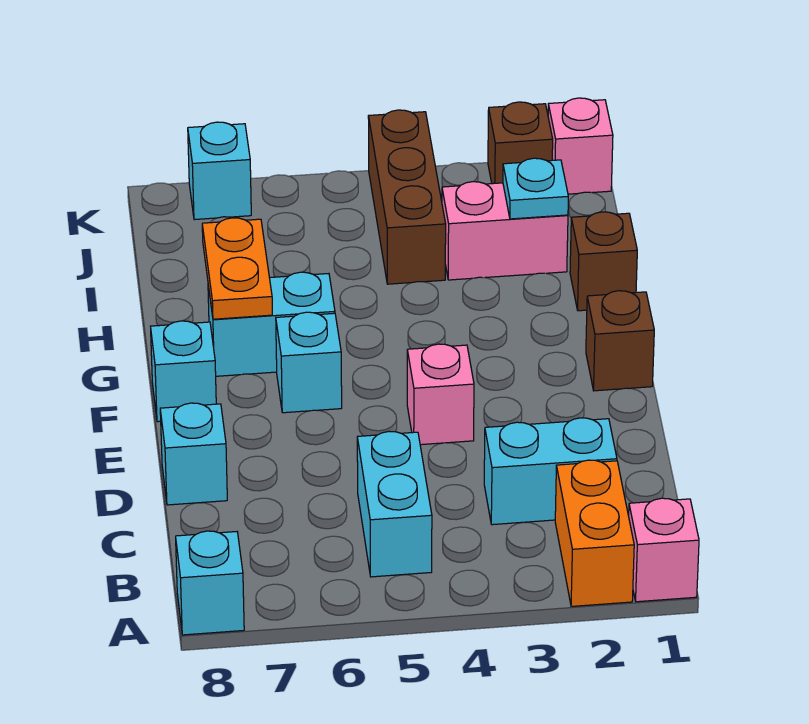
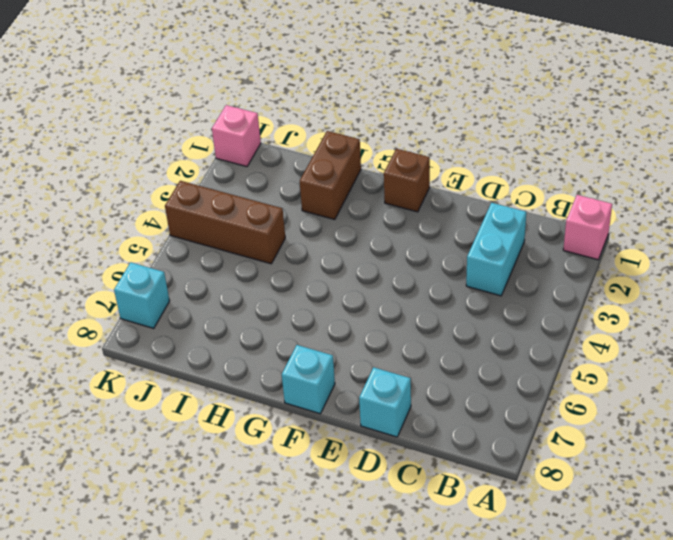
brown 1x2 brick [300,131,361,220] -> brown 1x1 brick [570,212,637,311]
none -> orange 1x2 brick [555,460,634,606]
none -> cyan 1x1 brick [176,531,244,635]
none -> cyan 1x2 brick [357,432,432,577]

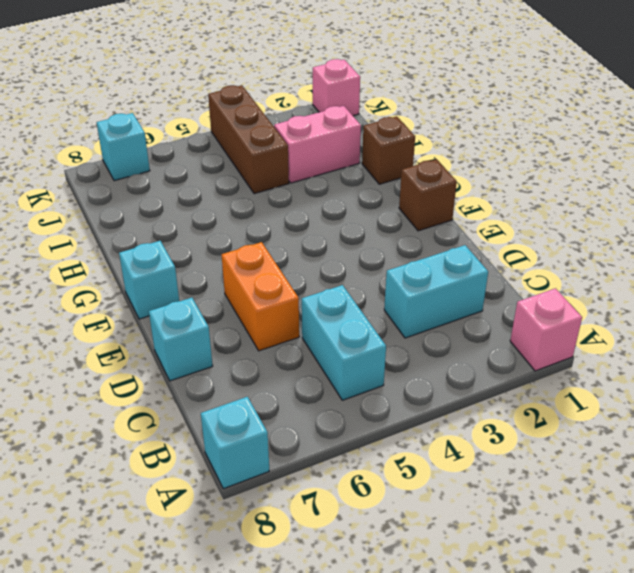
orange 1x2 brick [222,242,299,351] -> orange 1x2 brick moved to [555,460,634,606]
none -> pink 1x1 brick [407,344,474,445]
none -> cyan 1x1 brick [276,312,342,413]
none -> cyan 1x2 brick [208,272,335,376]

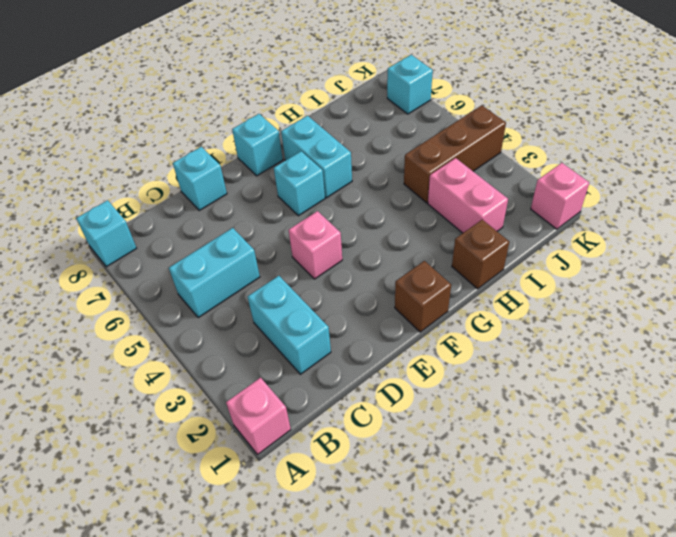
none -> orange 1x2 brick [555,460,634,606]
none -> brown 1x1 brick [488,102,553,184]
none -> orange 1x2 plate [202,218,272,319]

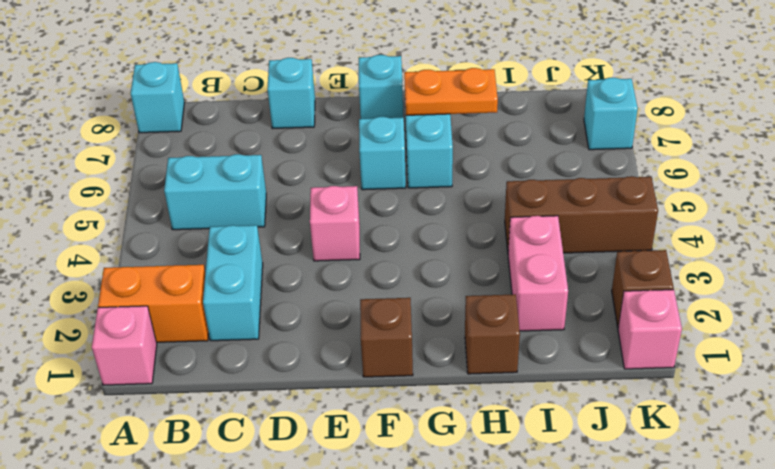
none -> cyan 1x1 plate [503,158,568,219]

